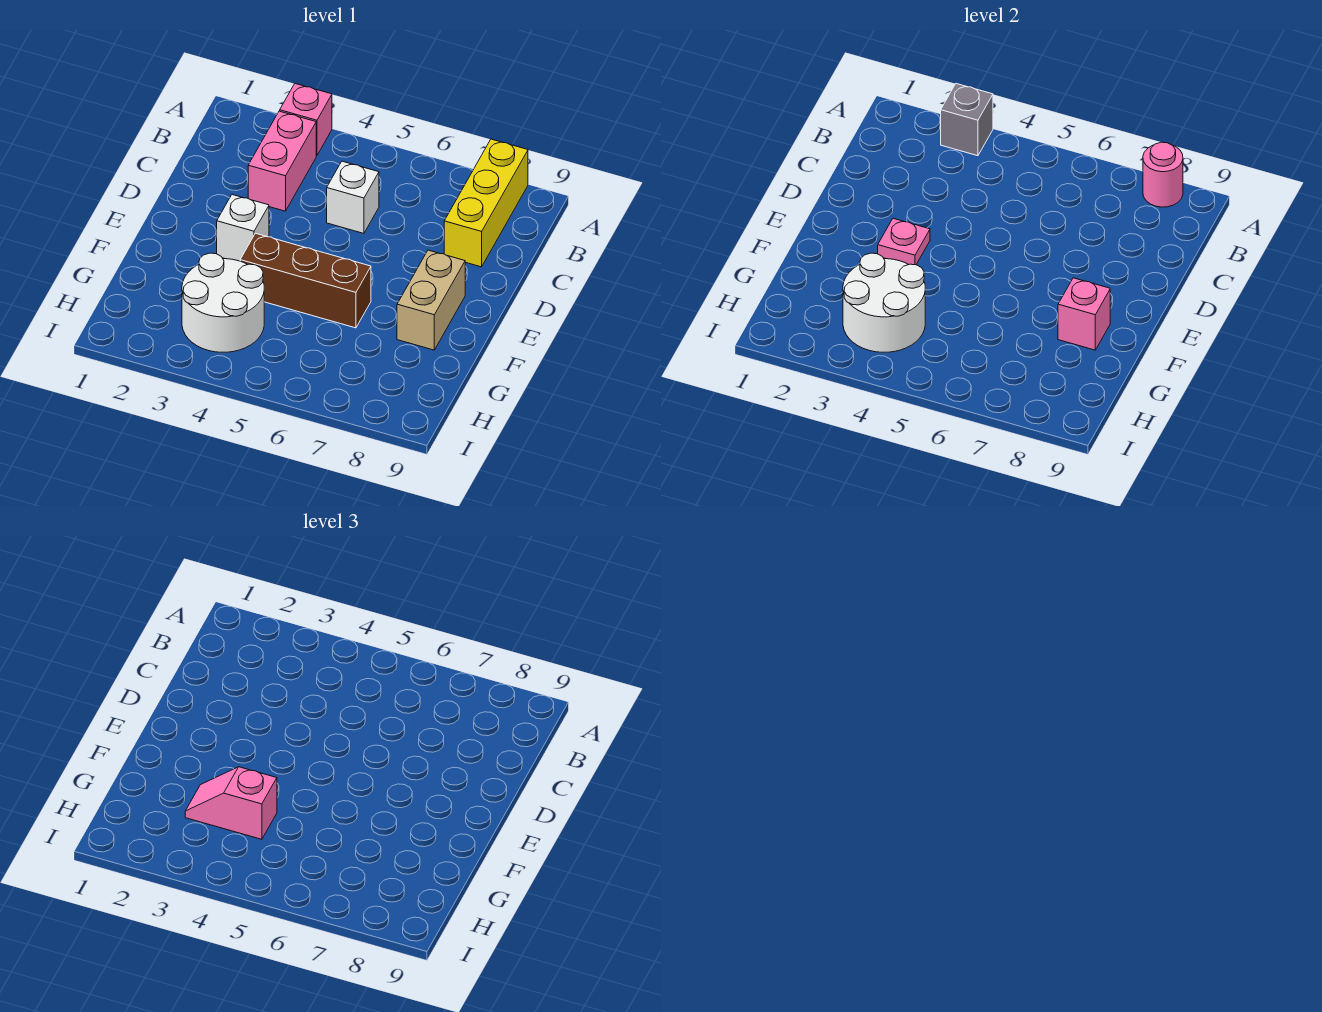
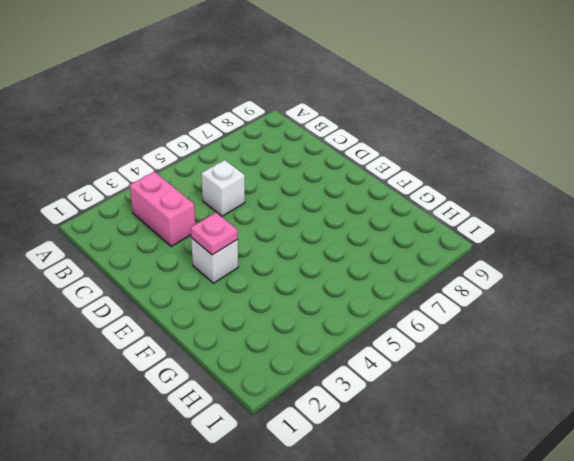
none -> pink 1x1 brick [280,84,332,156]
none -> yellow 1x3 brick [444,139,528,267]
none -> tan 1x2 brick [397,250,465,350]

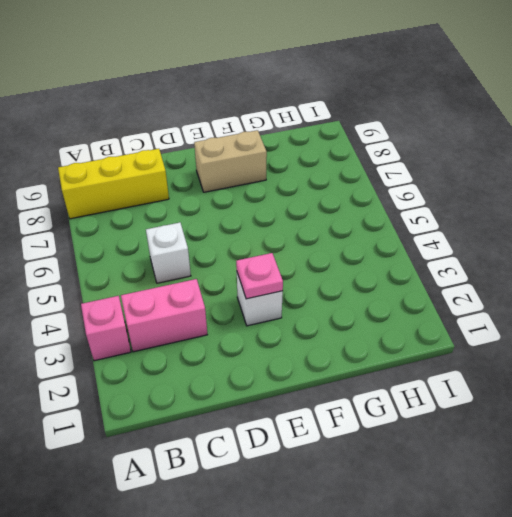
none -> brown 1x3 brick [240,233,371,328]
none -> white 2x2 round brick [182,253,264,352]
none -> grey 1x1 brick [941,84,993,156]

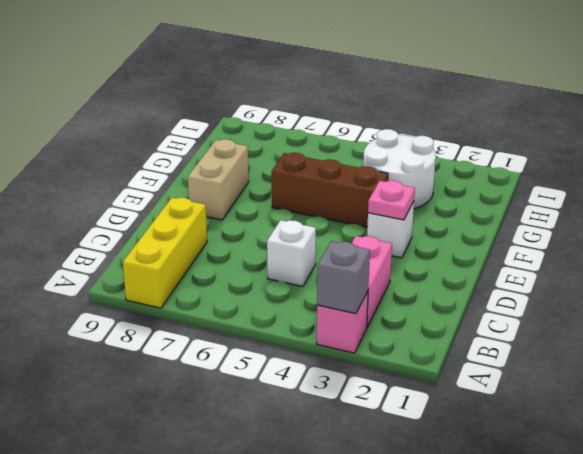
none -> pink 1x1 round brick [1143,142,1183,207]
none -> pink 1x1 brick [1058,278,1110,350]
none -> white 2x2 round brick [843,253,925,352]

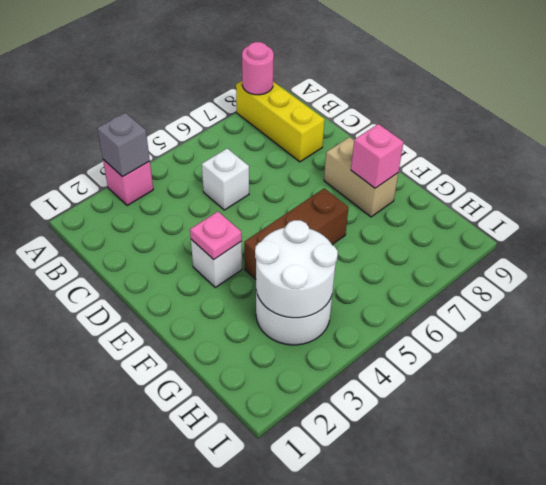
none -> pink 1x2 brick [248,111,316,211]
none -> pink 1x2 slope [185,767,277,839]

